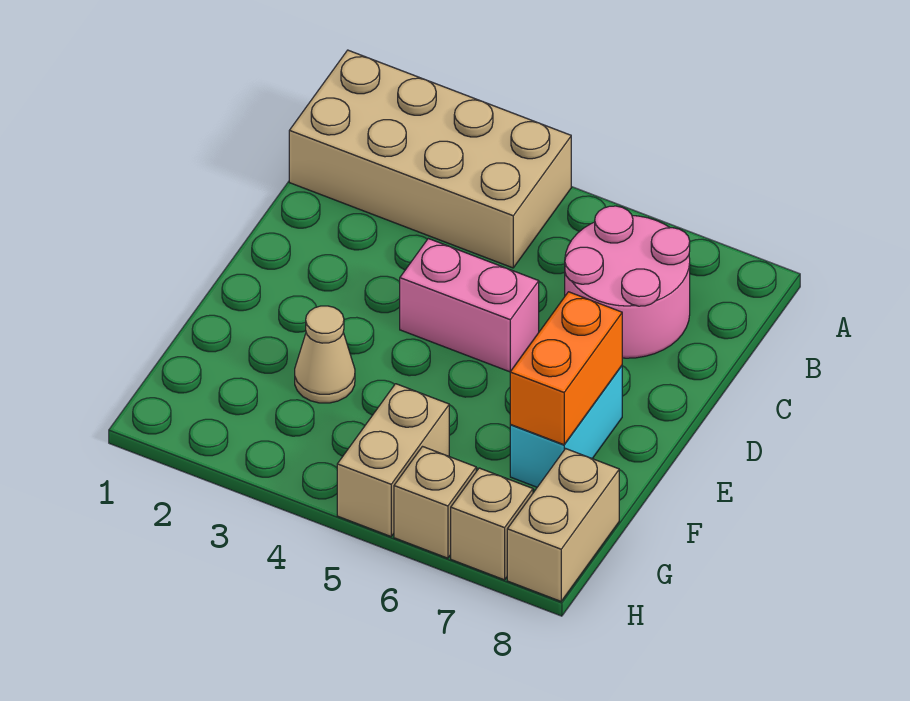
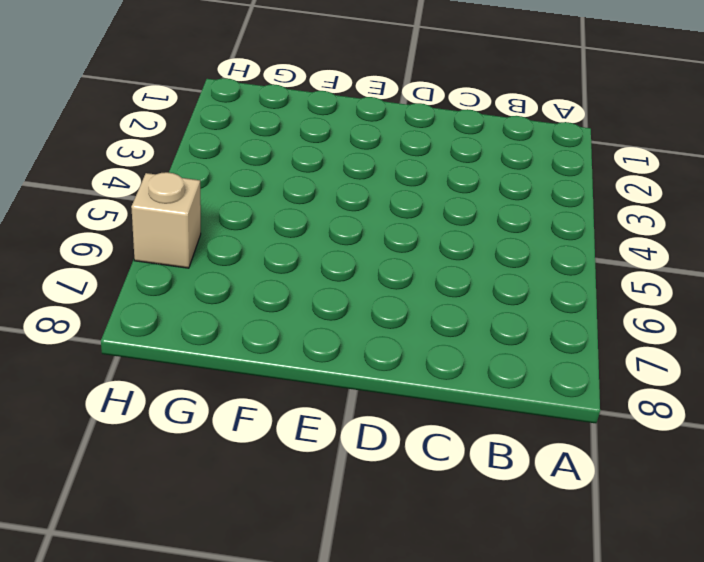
none -> tan 2x4 brick [289,50,571,268]
none -> pink 2x2 round brick [565,206,690,358]

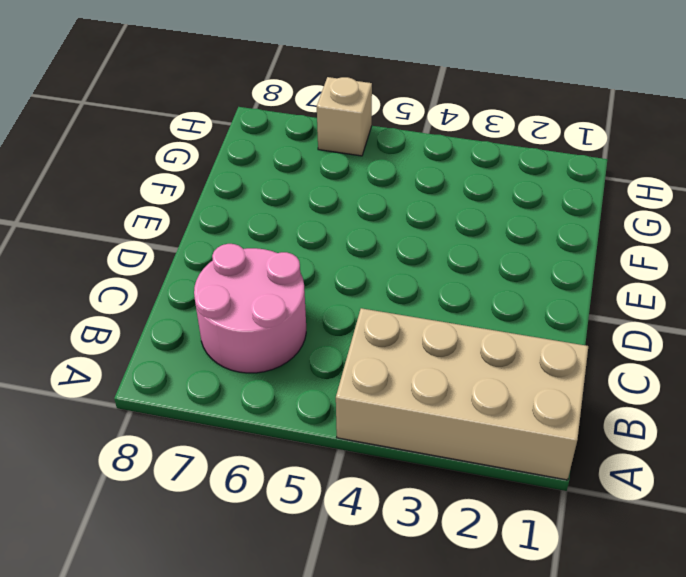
none -> pink 1x2 brick [400,239,539,372]
none -> cyan 1x2 brick [510,366,622,487]

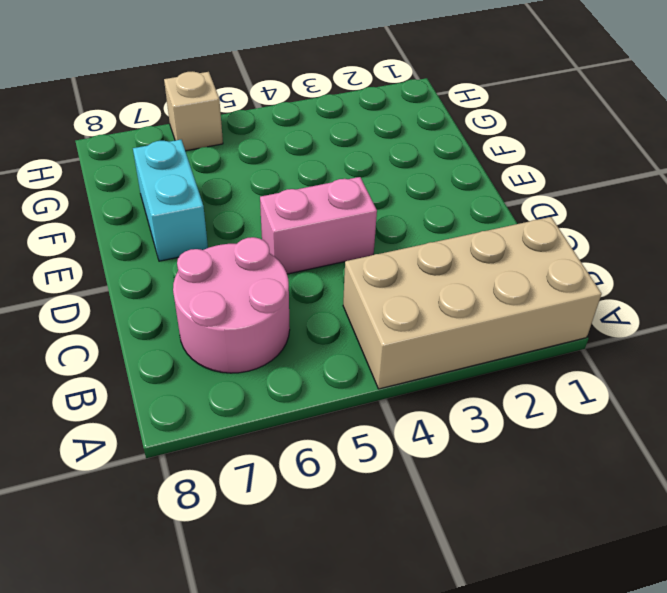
none -> tan 1x1 cone [295,306,355,403]
none -> tan 1x2 brick [337,384,449,536]

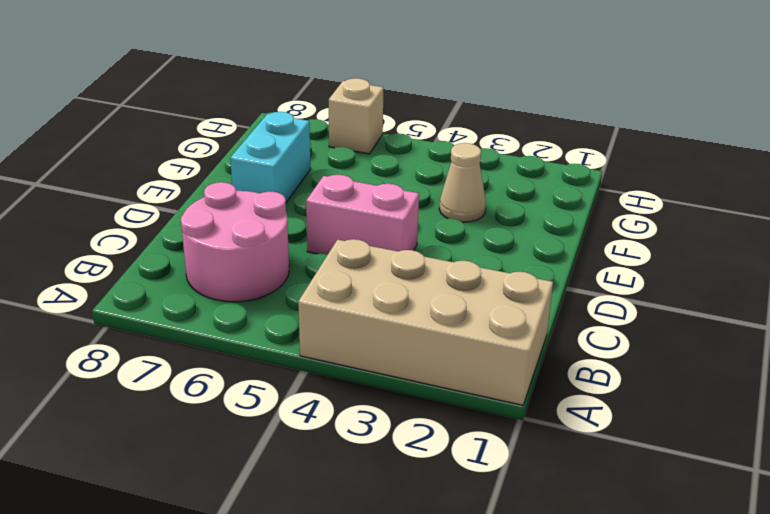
none -> tan 1x2 brick [337,384,449,536]
none -> tan 1x2 brick [507,449,619,601]

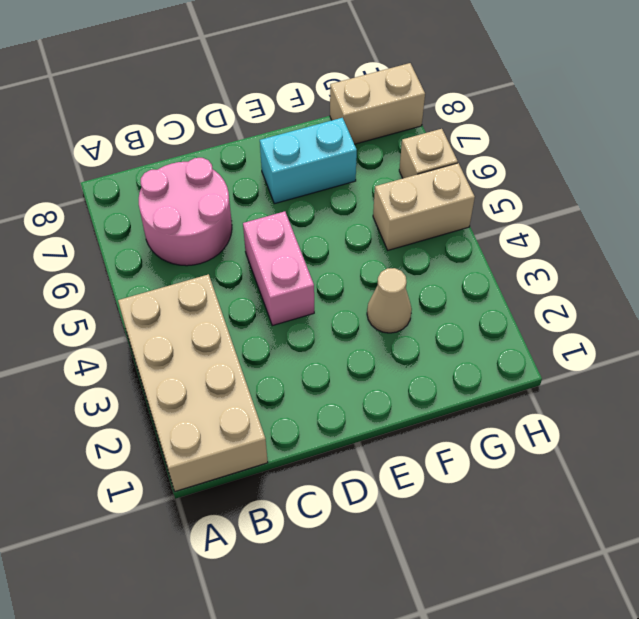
none -> tan 1x1 brick [451,468,533,580]
none -> orange 1x2 brick [510,292,622,445]

